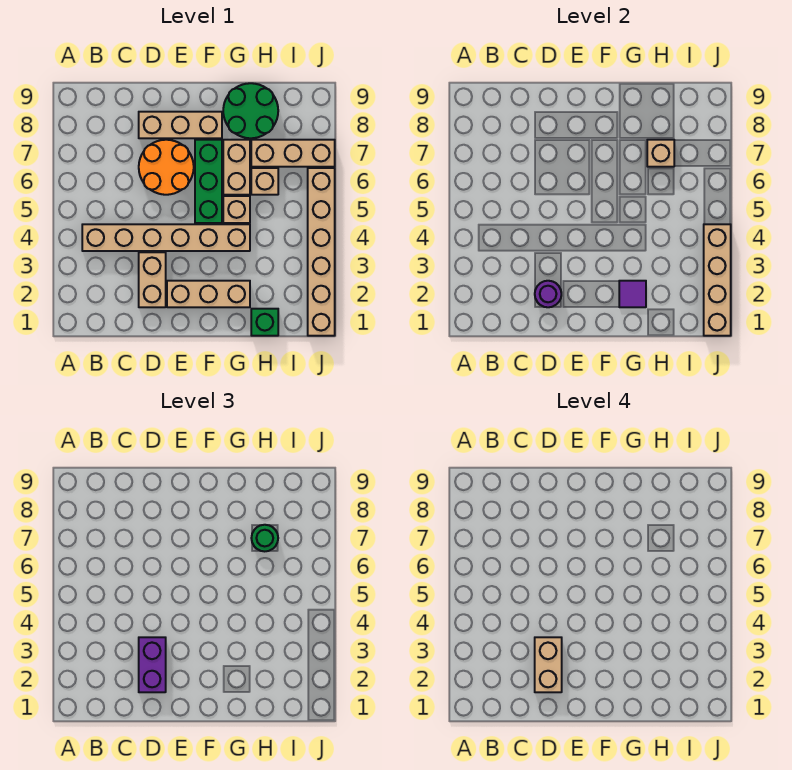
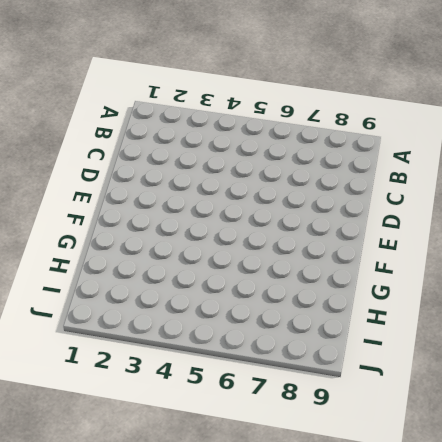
none -> tan 1x6 brick [82,224,250,251]
none -> tan 1x2 brick [139,252,166,307]
none -> orange 2x2 round brick [139,140,194,195]

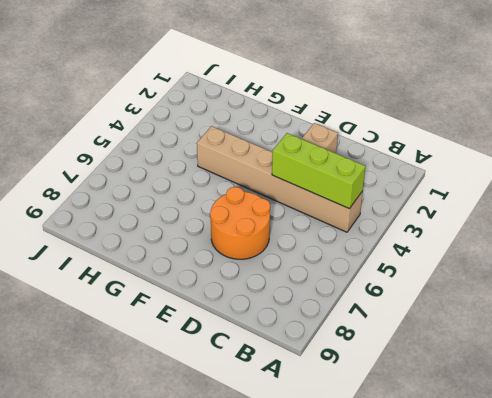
lime 1x3 brick [272,133,365,209] -> none
none -> tan 1x3 brick [139,112,222,138]
none -> tan 1x3 brick [167,281,250,307]
none -> green 1x3 brick [195,140,222,223]

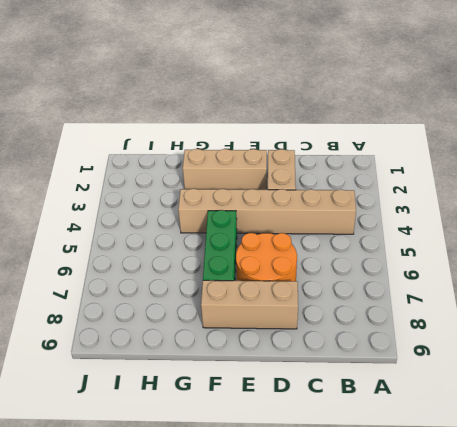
none -> tan 1x1 brick [223,196,250,223]
none -> tan 1x2 brick [223,140,250,195]
none -> green 2x2 round brick [223,83,278,138]

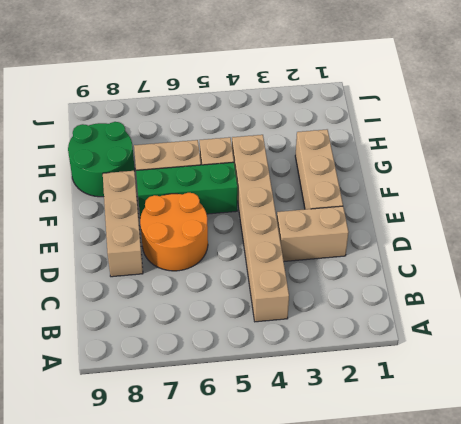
none -> green 1x1 brick [251,309,278,336]
none -> tan 1x1 brick [251,168,278,195]
none -> tan 1x3 brick [251,140,335,167]

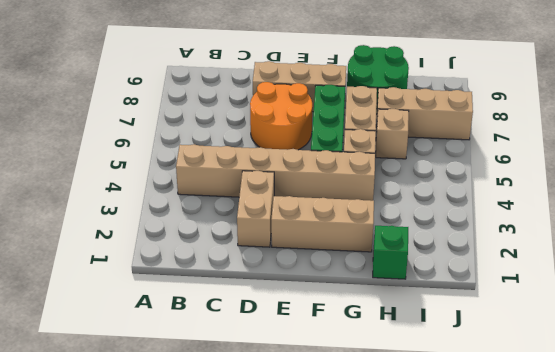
none -> tan 1x6 brick [308,168,335,336]
none -> purple 1x1 round brick [535,281,561,307]
none -> purple 1x1 tile [619,281,646,307]

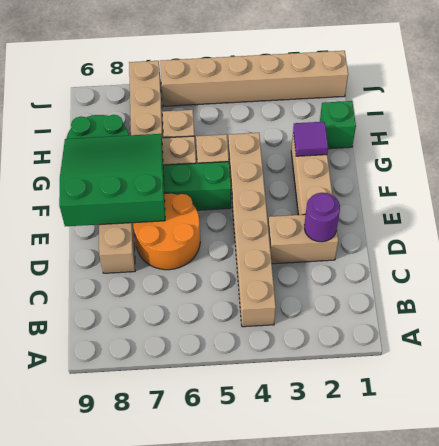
green 3x3 slope [59,134,165,226] -> none
none -> tan 1x1 brick [647,140,674,167]
none -> tan 1x4 brick [704,224,731,336]
none -> purple 1x2 brick [139,637,166,692]

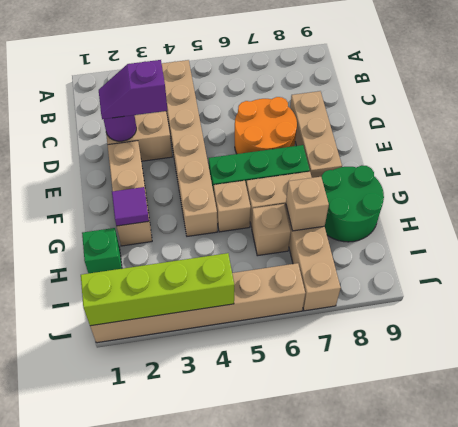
purple 1x2 slope [99,60,168,119] -> purple 1x2 brick [139,637,166,692]
lime 1x4 brick [81,253,234,326] -> tan 1x4 brick [704,224,731,336]
none -> green 1x1 round brick [251,525,278,551]
none -> tan 1x2 brick [535,637,562,692]

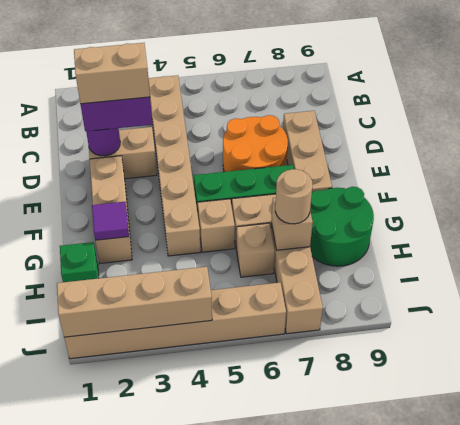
tan 1x1 round brick [275,169,312,224] -> green 1x1 round brick [251,525,278,551]

